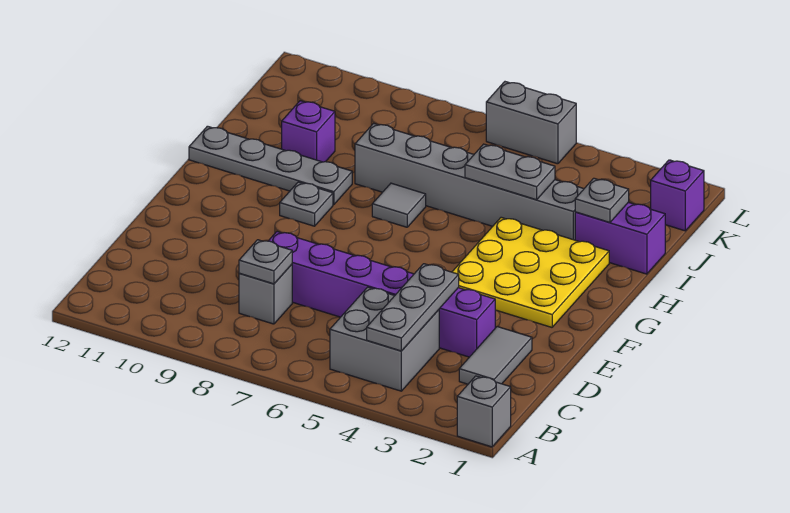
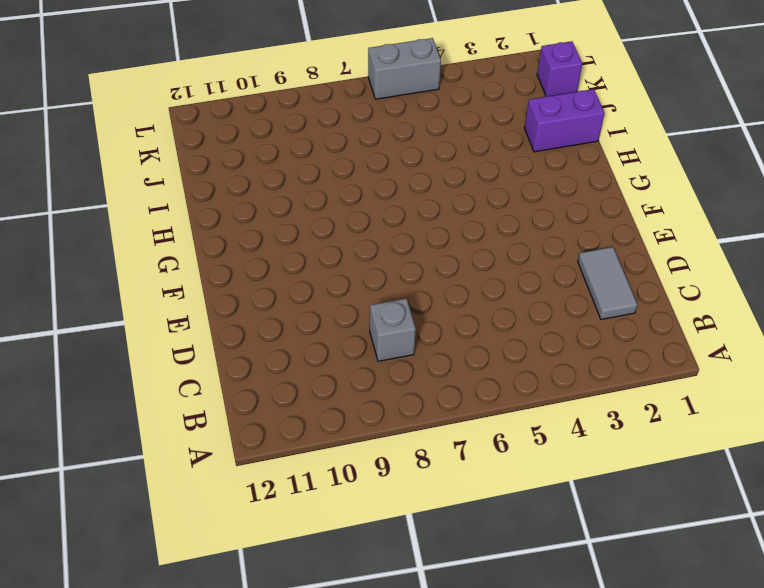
none -> grey 1x1 brick [457,376,511,447]
none -> grey 2x2 brick [330,287,439,391]
none -> purple 1x6 brick [269,232,495,357]

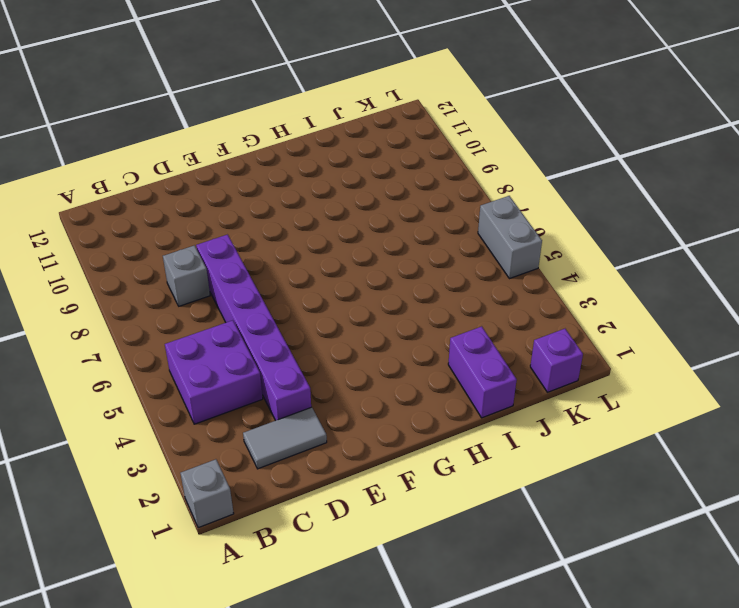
purple 2x2 brick [165,320,263,424] -> grey 2x2 brick [330,287,439,391]
none -> yellow 3x3 plate [452,217,609,327]
none -> grey 1x1 plate [280,182,333,226]
none -> grey 1x1 tile [372,183,426,227]

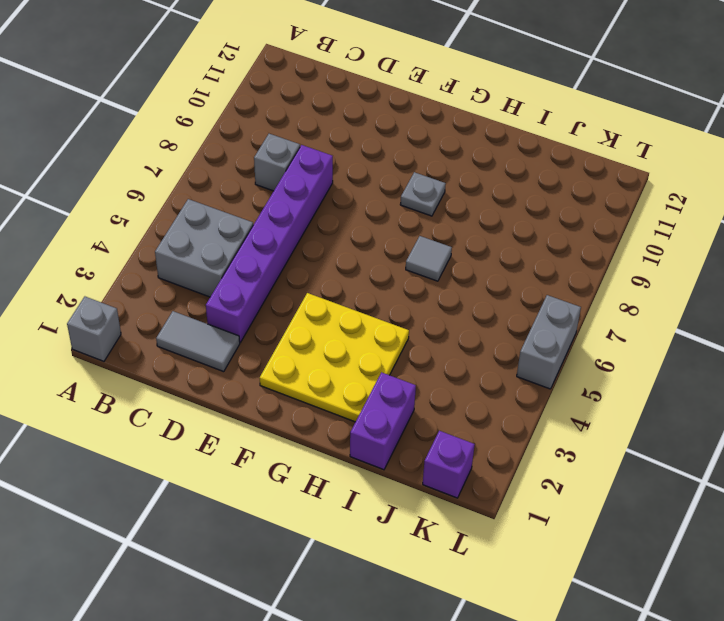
none -> grey 1x4 plate [189,126,352,205]
none -> grey 1x6 brick [355,123,584,240]
none -> purple 1x1 brick [282,101,335,162]

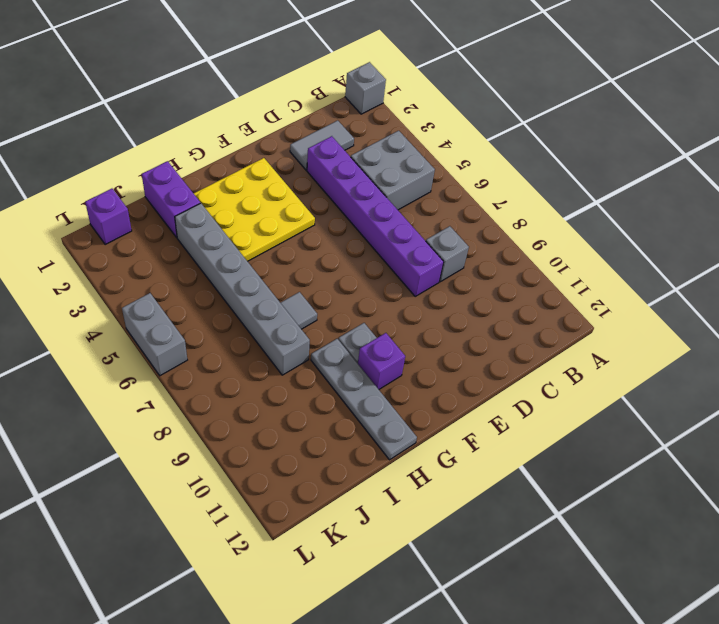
purple 1x1 brick [358,333,405,389] -> purple 1x1 brick moved to [282,101,335,162]
none -> grey 1x3 plate [367,264,459,351]
none -> grey 1x1 plate [239,240,292,284]
none -> grey 1x1 plate [575,178,629,223]

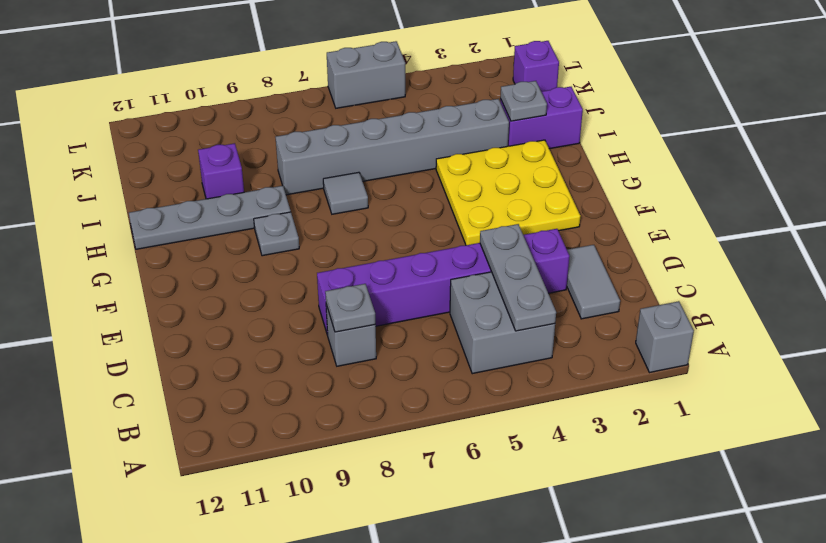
none -> grey 1x2 plate [465,144,555,200]

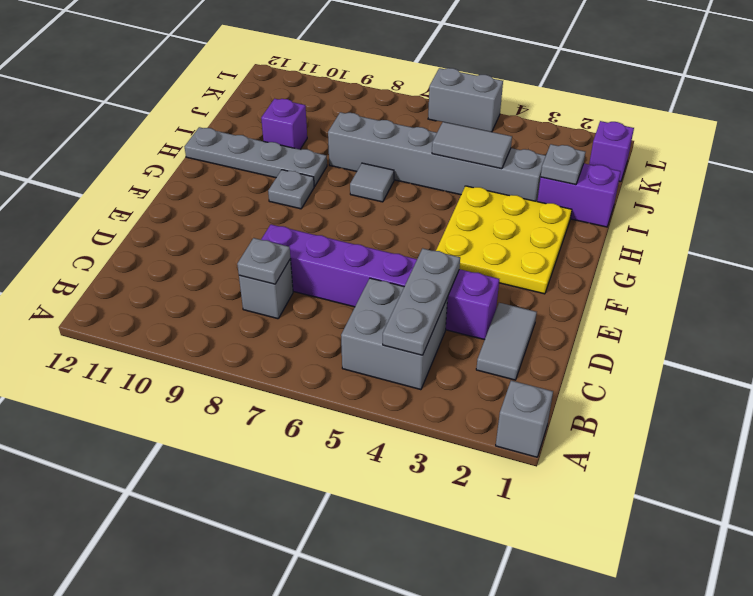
grey 1x2 tile [432,122,512,169] -> grey 1x2 plate [465,144,555,200]

